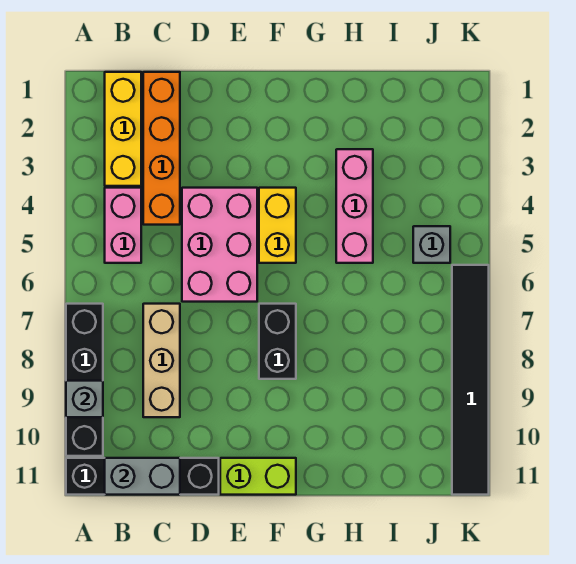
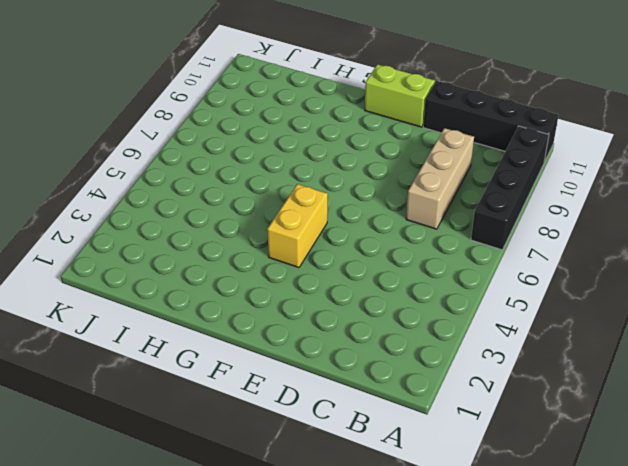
none -> yellow 1x3 brick [105,72,141,186]
none -> pink 1x2 brick [105,188,141,263]
none -> orange 1x4 brick [143,72,180,225]

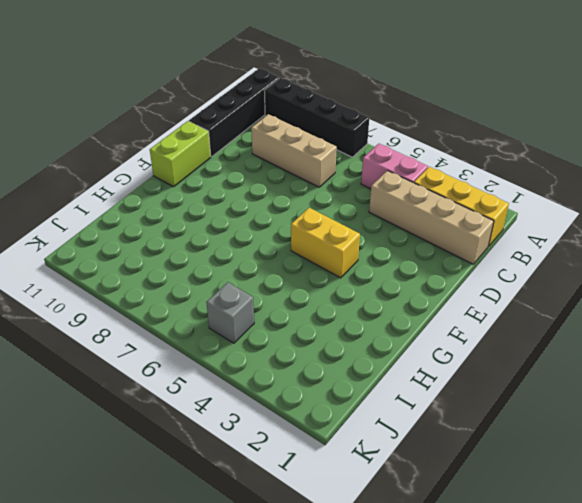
tan 1x4 brick [369,171,494,264] -> orange 1x4 brick [143,72,180,225]
none -> pink 2x3 brick [182,188,257,302]
none -> black 1x2 brick [259,304,296,379]
none -> pink 1x3 brick [336,149,373,263]

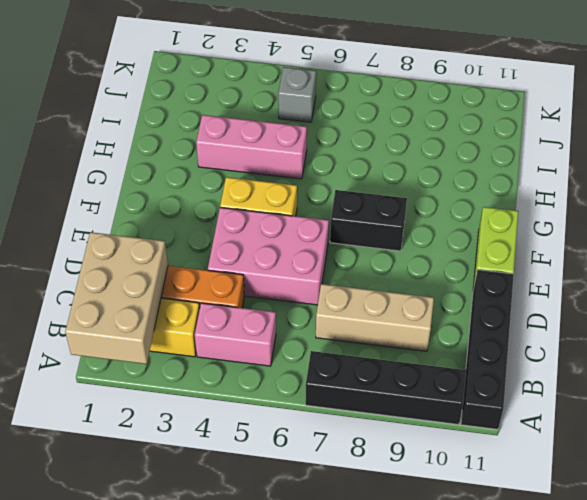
tan 2x3 brick [65,232,168,364] -> none
none -> black 1x6 tile [452,265,489,495]
none -> grey 1x1 brick [66,381,103,417]
none -> grey 1x2 brick [105,458,180,495]

